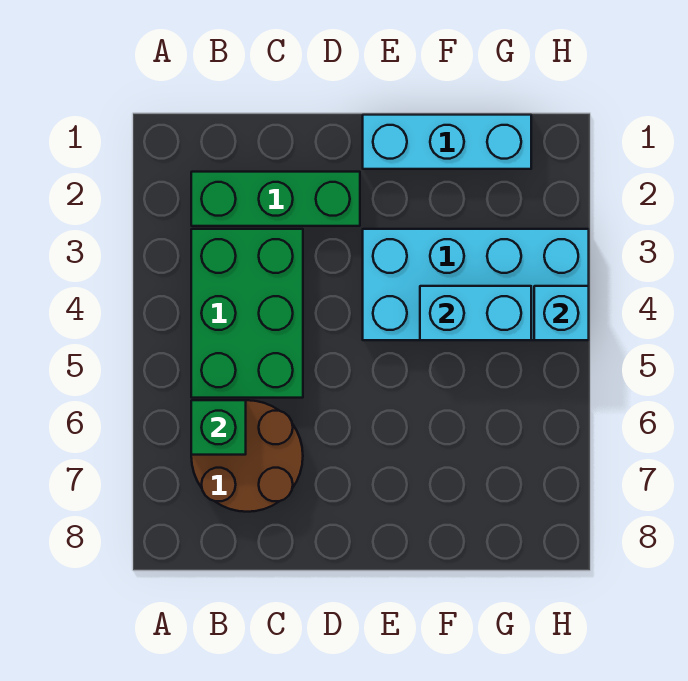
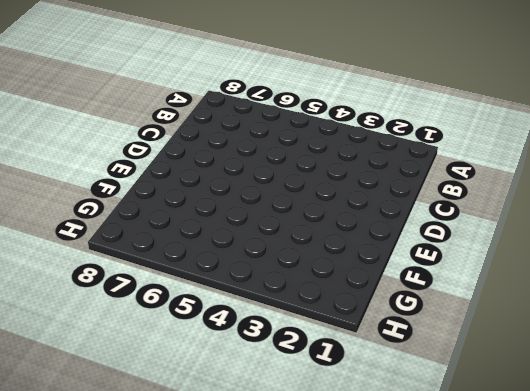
none -> green 1x3 brick [191,172,360,226]
none -> green 2x3 brick [191,229,303,398]

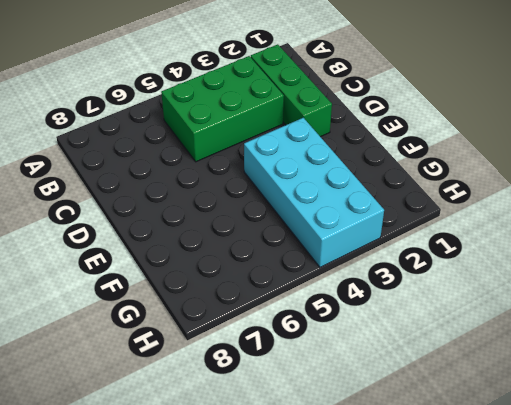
none -> brown 2x2 round brick [191,400,303,512]
none -> cyan 1x3 brick [363,115,531,169]

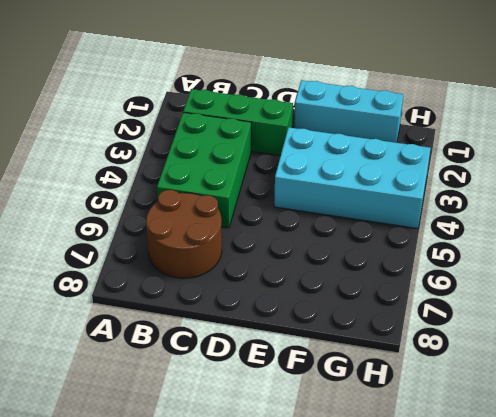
none -> green 1x1 brick [191,400,246,455]
none -> cyan 1x2 brick [420,286,531,340]

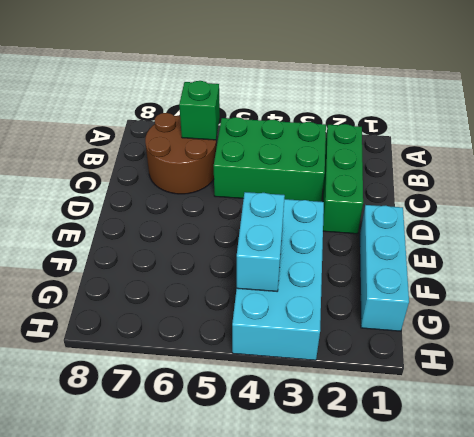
none -> cyan 1x1 brick [534,286,589,340]

